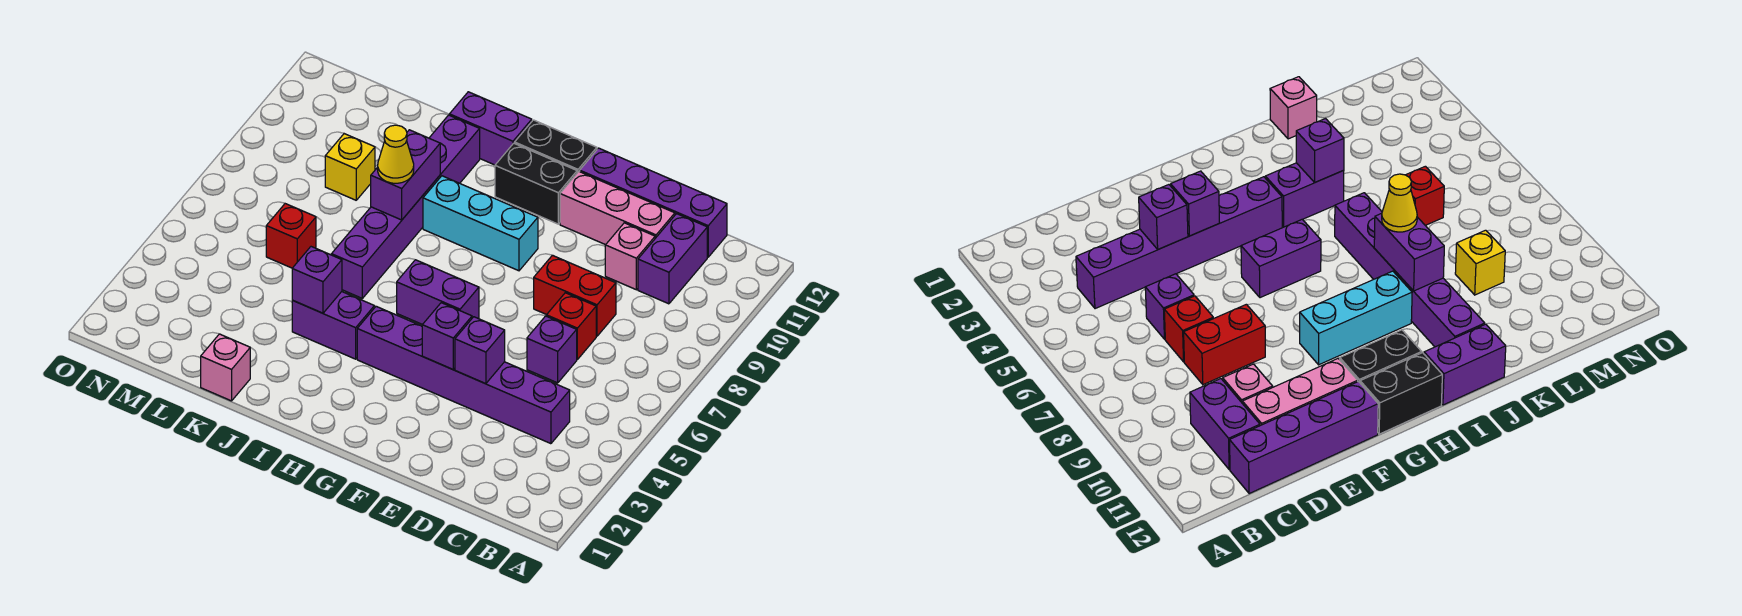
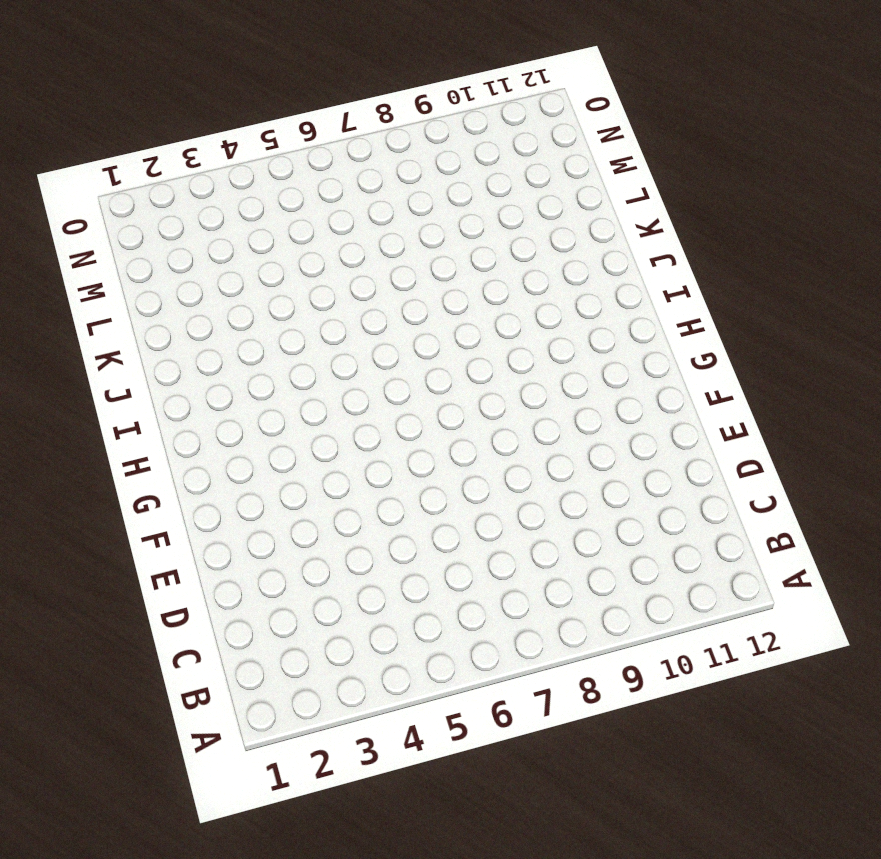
none -> purple 1x6 brick [357,306,570,444]
none -> purple 1x2 brick [638,214,707,304]
none -> purple 1x4 brick [580,148,727,257]

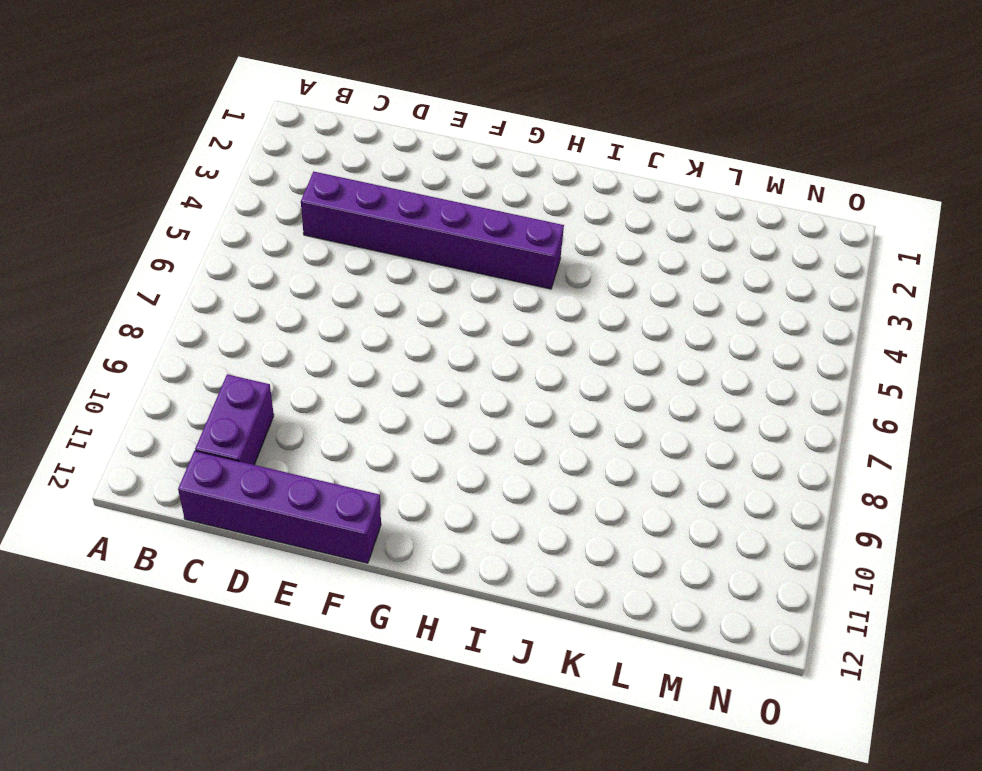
none -> purple 1x1 brick [527,316,577,383]
none -> red 1x1 brick [546,293,596,359]
none -> red 1x2 brick [534,255,616,336]

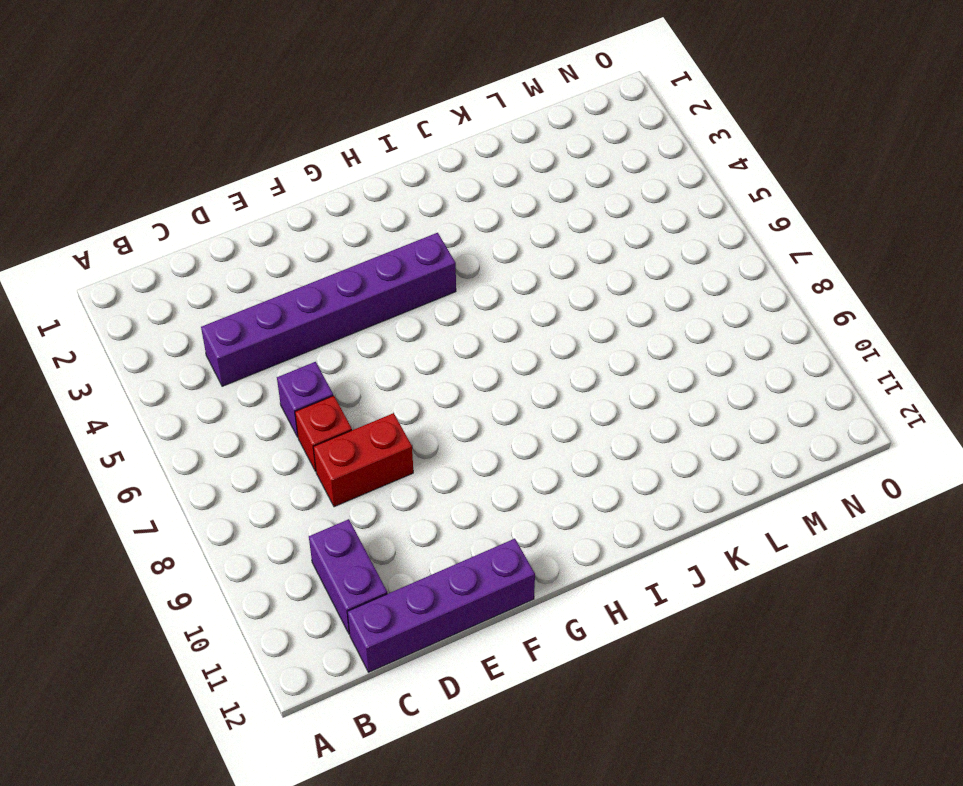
none -> pink 1x1 brick [605,223,655,290]
none -> pink 1x3 brick [560,171,675,245]
none -> purple 1x2 brick [397,260,479,325]

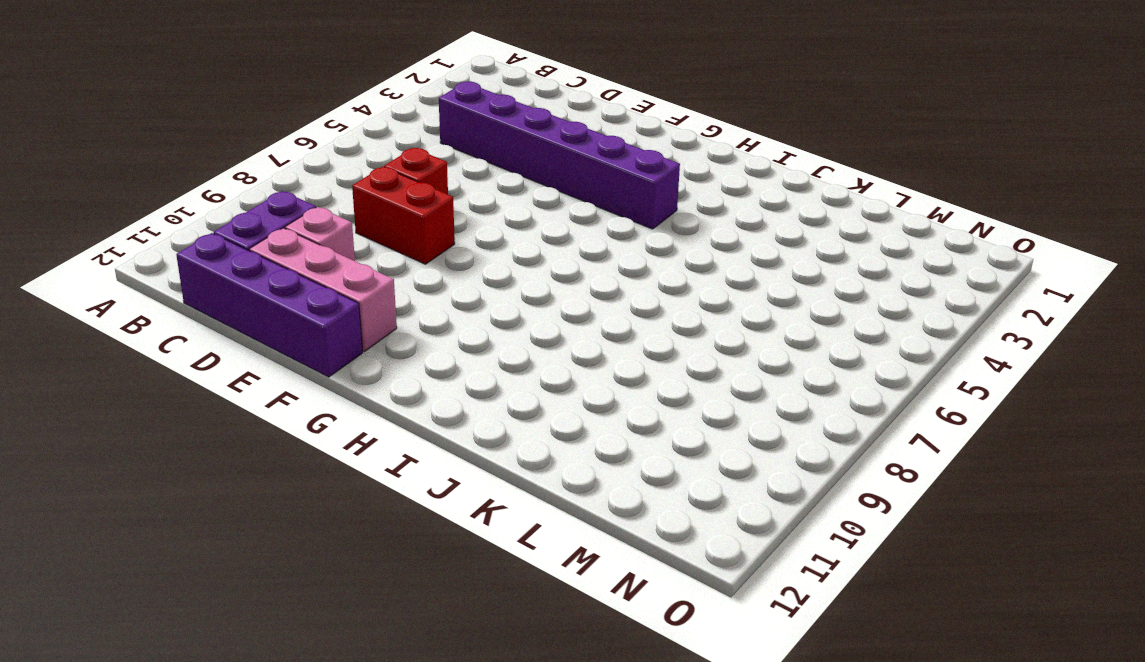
none -> purple 1x1 brick [527,316,577,383]
none -> purple 1x2 brick [397,260,479,325]
none -> cyan 1x3 brick [423,176,538,271]

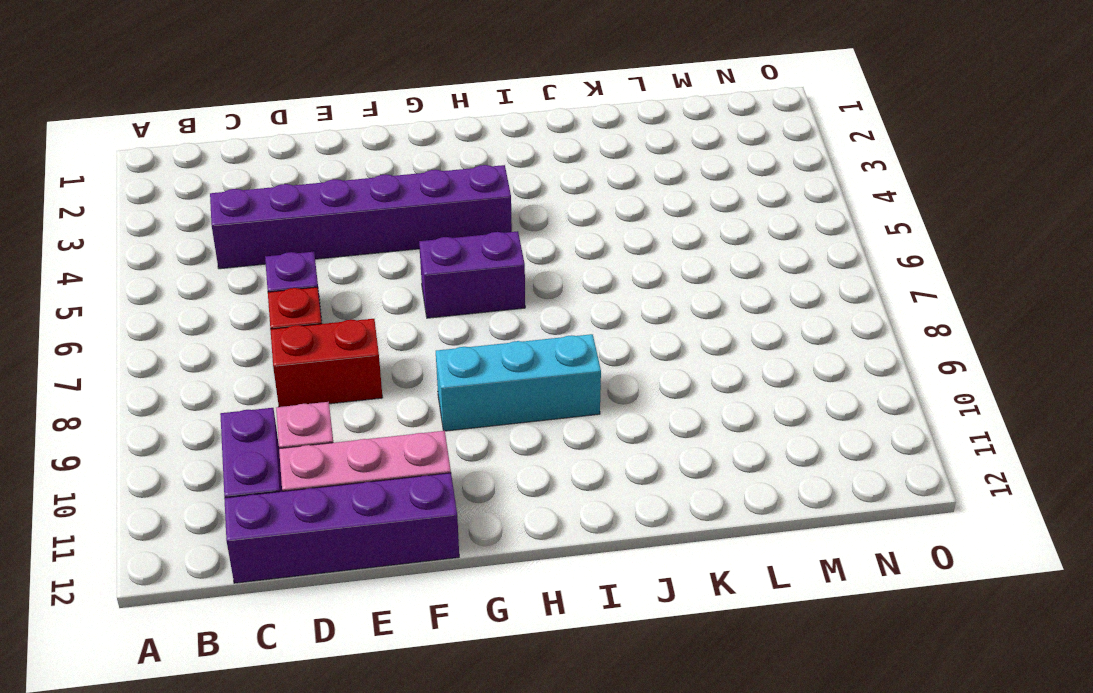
none -> black 1x2 brick [495,143,577,224]
none -> black 1x2 brick [515,120,597,173]
none -> purple 1x2 brick [292,292,374,359]

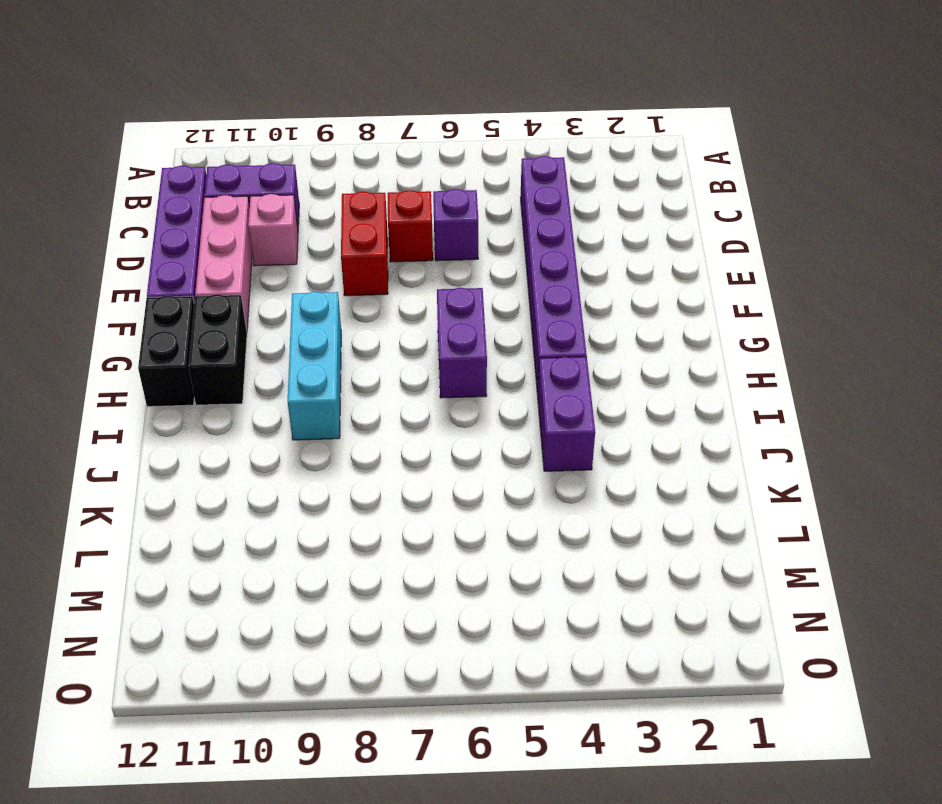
none -> purple 1x2 brick [449,92,532,165]
none -> purple 1x6 brick [331,115,480,298]
none -> pink 1x1 brick [201,334,250,401]

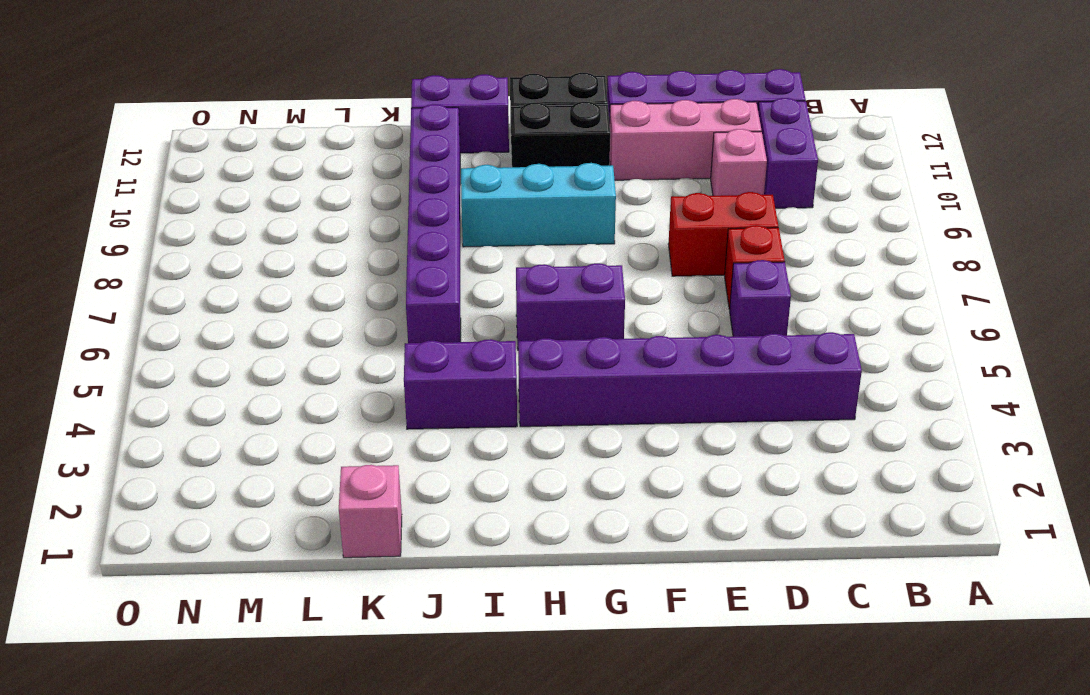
none -> red 1x1 brick [266,204,316,268]
none -> yellow 1x1 brick [325,134,375,200]
none -> purple 1x1 brick [455,317,505,384]

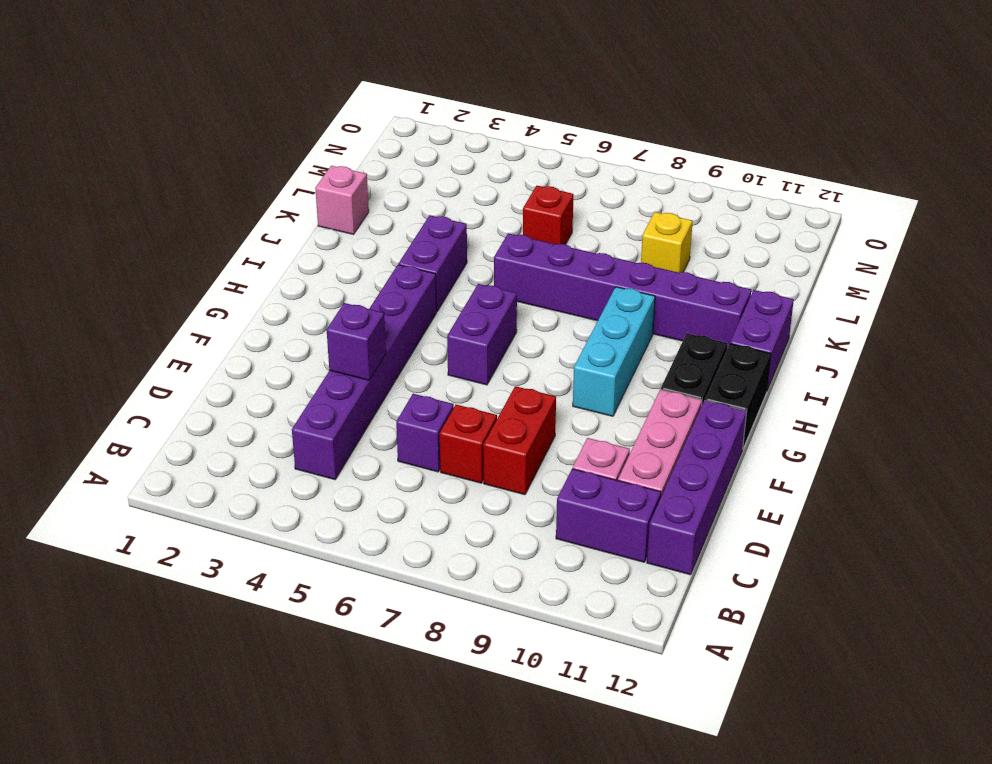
none -> purple 1x1 brick [422,303,472,369]
none -> purple 1x1 brick [292,247,342,313]
none -> purple 1x2 brick [371,130,440,220]

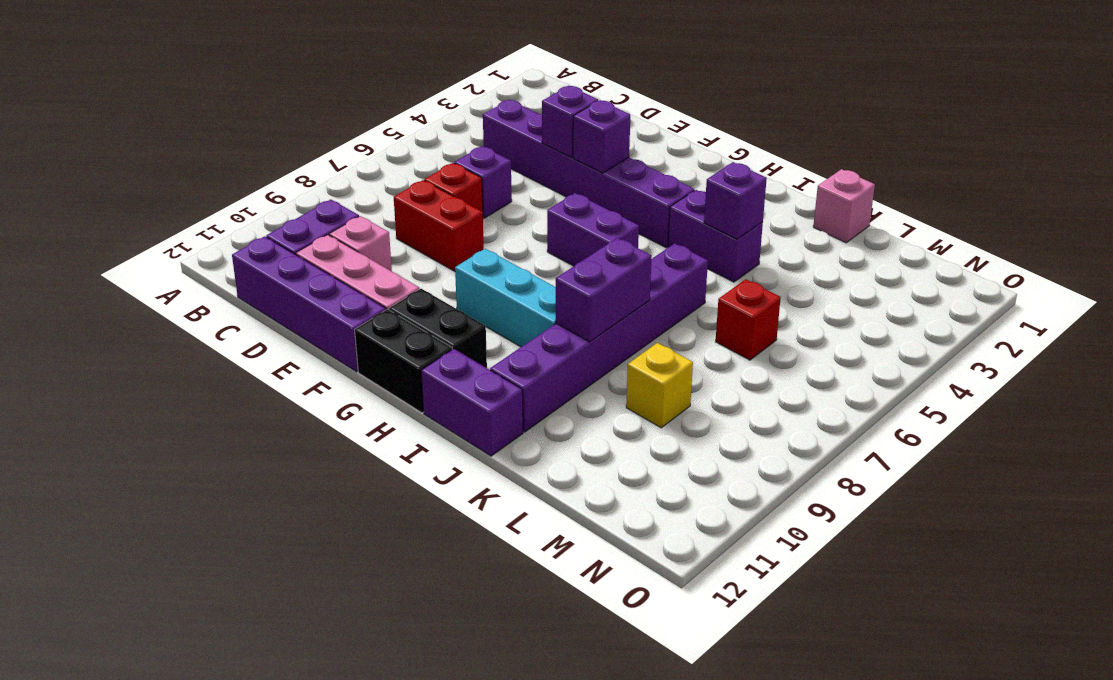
none -> yellow 1x1 cone [378,125,414,183]

